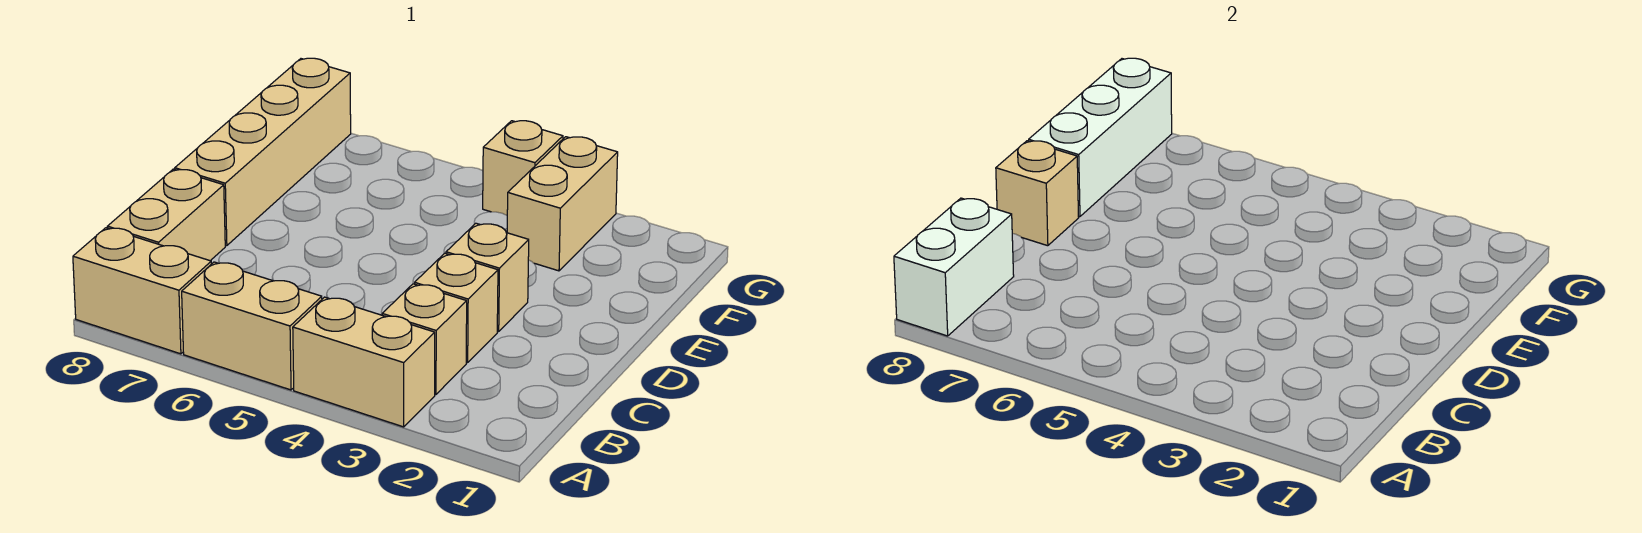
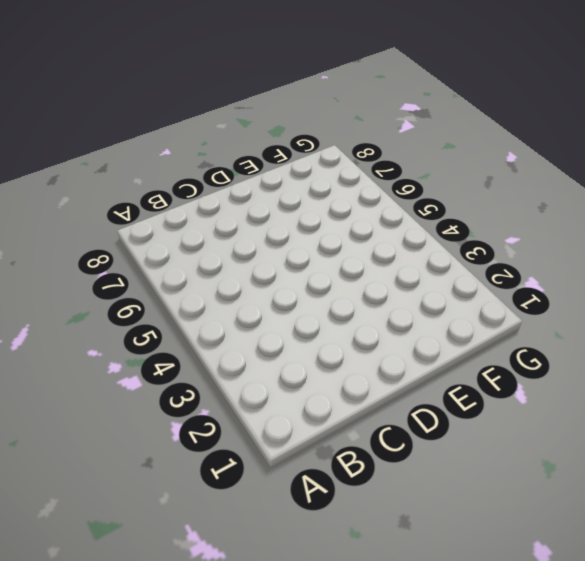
none -> tan 1x2 brick [293,297,435,427]
none -> tan 1x2 brick [182,262,322,390]
none -> tan 1x2 brick [73,228,211,354]

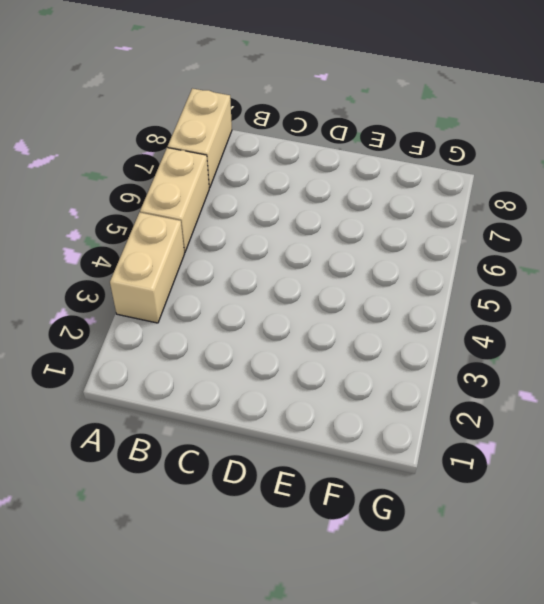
none -> tan 1x1 brick [382,284,467,394]
none -> tan 1x2 brick [107,169,225,261]
none -> tan 1x1 brick [415,253,498,363]

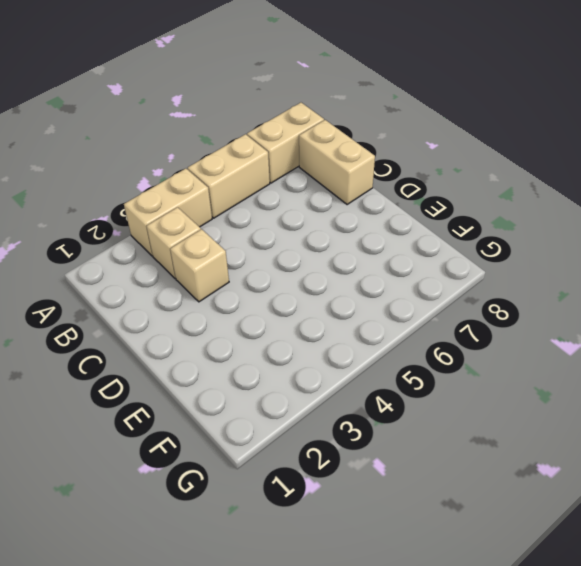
none -> tan 1x1 brick [446,223,529,331]
none -> tan 1x4 brick [175,58,351,246]
none -> tan 1x2 brick [507,137,618,271]

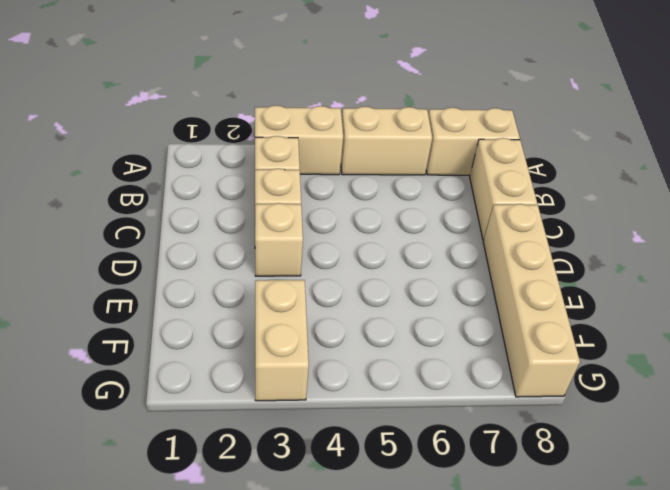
none -> tan 1x1 brick [483,121,563,215]
none -> white 1x2 brick [894,198,1014,336]
none -> tan 1x1 brick [996,141,1079,246]

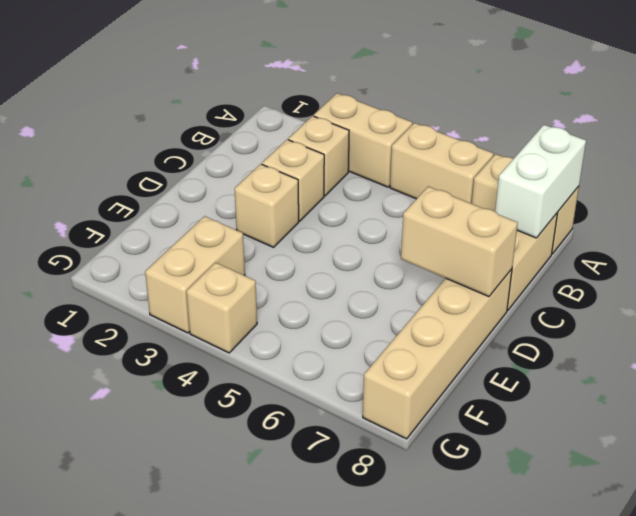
tan 1x2 brick [401,186,518,297] -> tan 1x1 brick [996,141,1079,246]
none -> white 1x3 brick [1029,58,1172,217]

